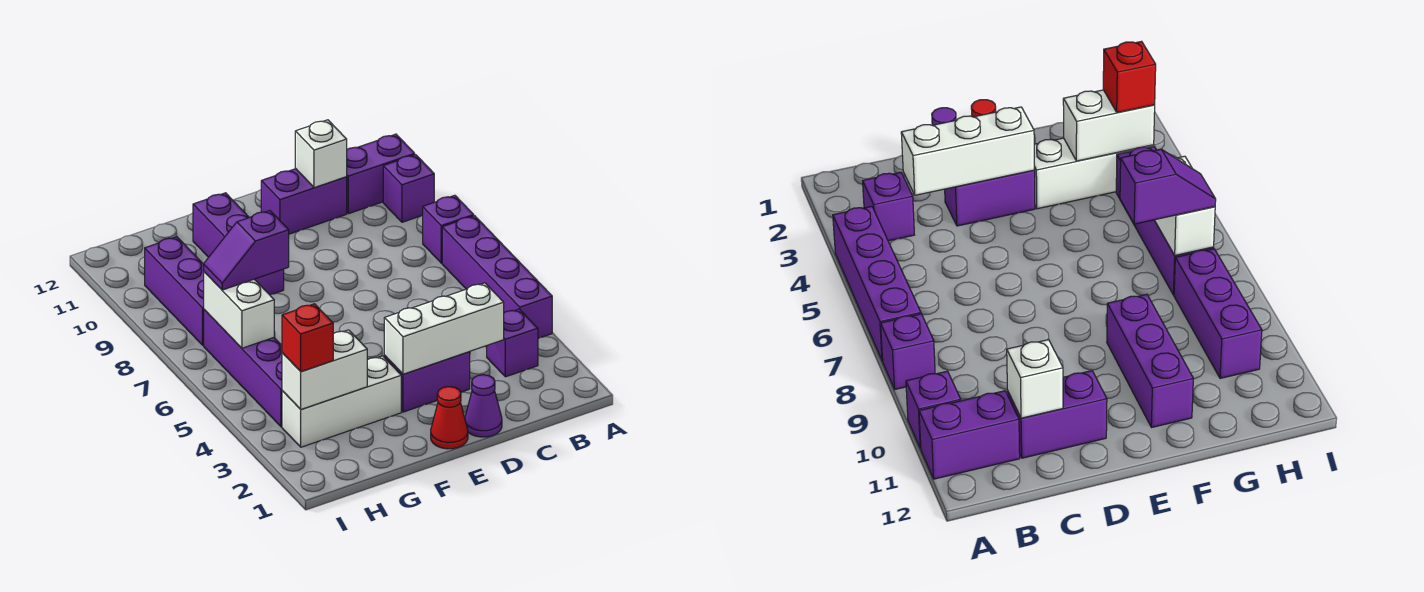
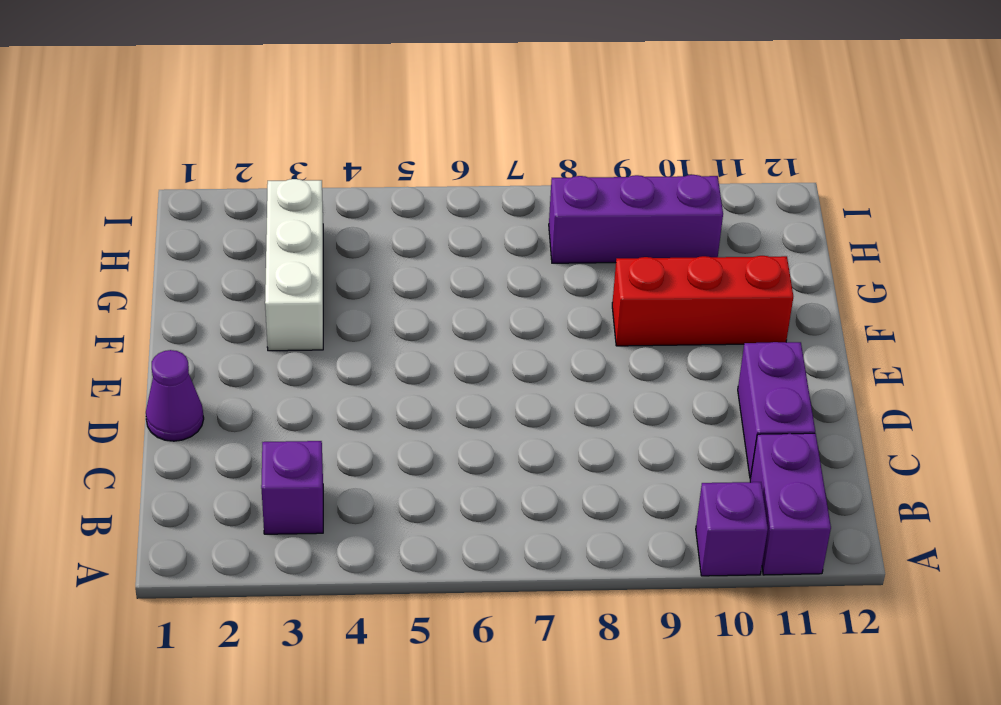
red 1x3 brick [612,256,793,346] -> purple 1x3 brick [193,193,284,295]
none -> purple 1x4 brick [442,216,552,339]
none -> purple 1x1 brick [423,195,474,263]
none -> purple 1x2 brick [384,352,470,412]

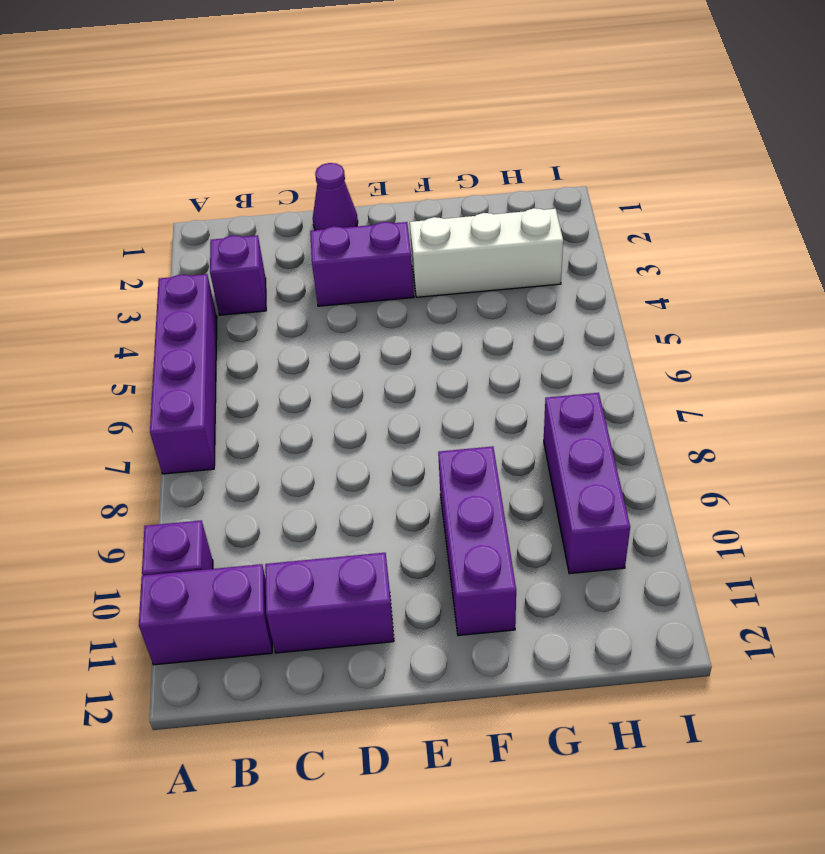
none -> purple 1x1 brick [423,195,474,263]
none -> red 1x1 cone [431,387,468,449]
none -> purple 1x4 brick [204,310,282,427]

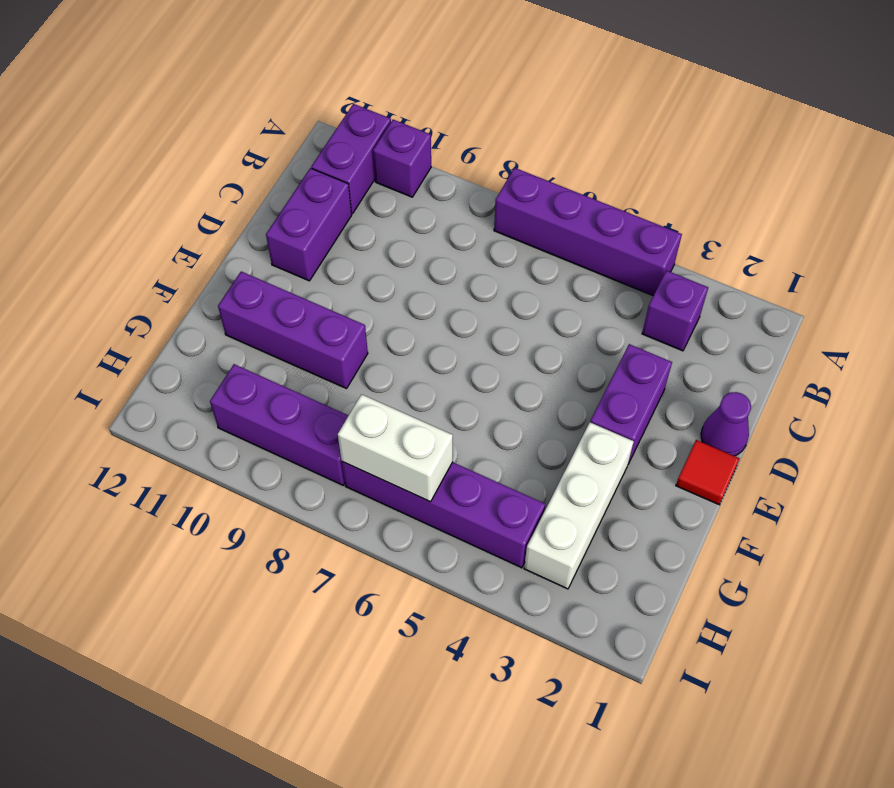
red 1x1 tile [676,440,740,505] -> red 1x1 cone [431,387,468,449]
none -> purple 1x1 brick [423,195,474,263]
none -> white 1x3 brick [384,283,504,374]
none -> white 1x1 brick [295,120,347,188]

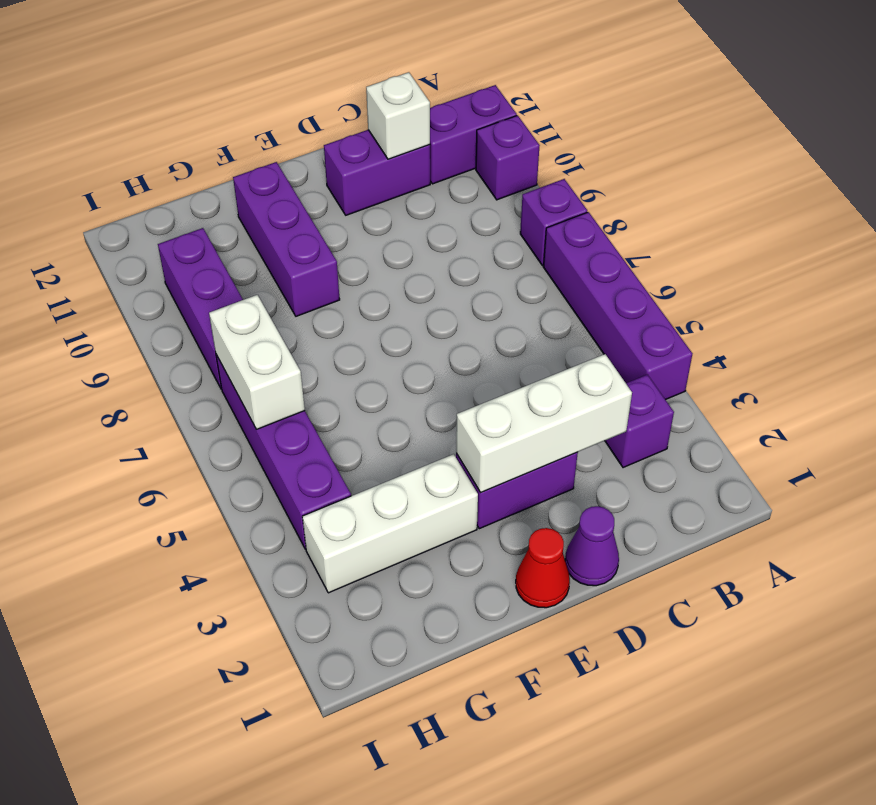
none -> white 1x2 brick [282,330,367,409]
none -> purple 1x2 slope [204,211,289,290]
none -> red 1x1 brick [282,304,333,372]

